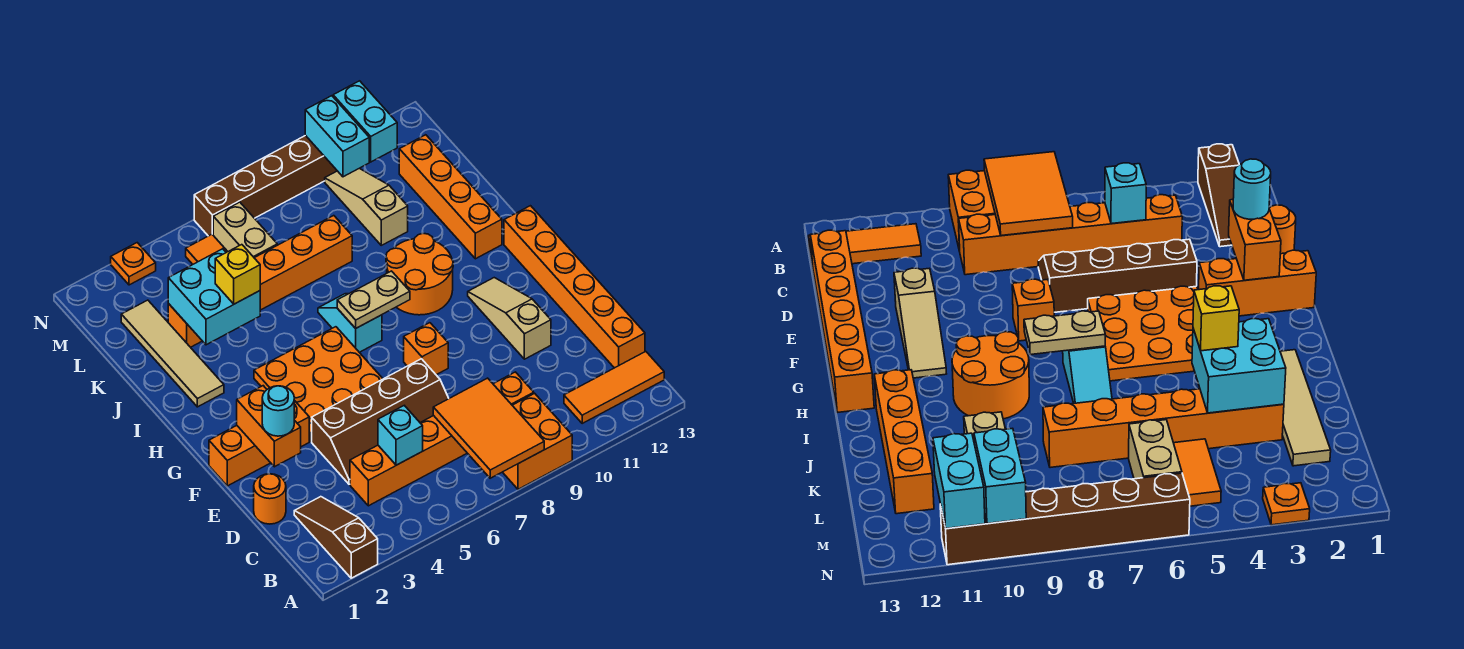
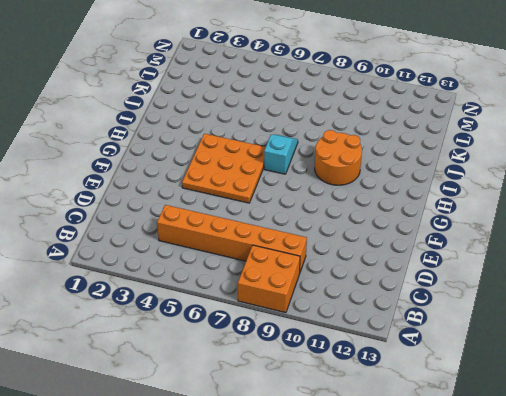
none -> brown 1x3 slope [294,497,378,578]
none -> orange 1x3 tile [564,351,664,423]
none -> orange 1x6 brick [504,206,645,368]
none -> orange 1x1 round brick [254,474,286,524]

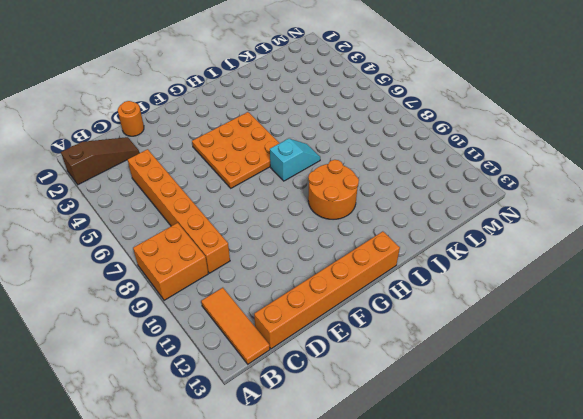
none -> brown 2x4 slope [312,359,449,484]
none -> tan 1x3 slope [468,278,551,359]
none -> orange 1x3 brick [209,400,309,486]
none -> orange 1x1 brick [404,323,448,375]

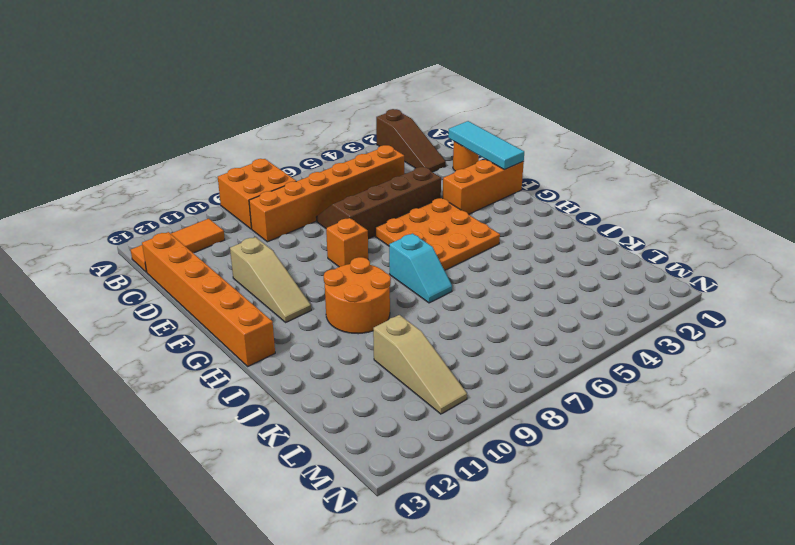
cyan 1x3 tile [448,121,524,170] -> none
none -> tan 1x4 tile [121,300,224,407]
none -> orange 1x4 brick [399,135,502,259]
none -> orange 1x6 brick [168,216,352,347]
none -> orange 1x2 tile [186,234,228,264]

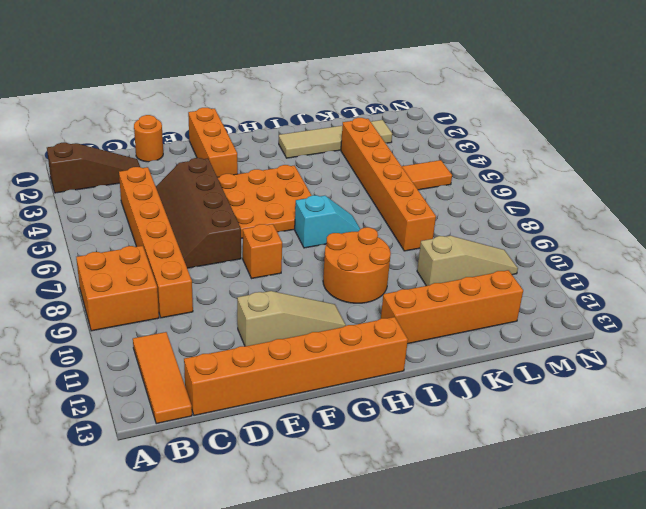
none -> tan 1x2 brick [213,202,277,258]
none -> orange 1x1 plate [111,243,156,285]
none -> brown 1x6 brick [194,135,337,236]
none -> orange 2x3 tile [433,378,544,478]

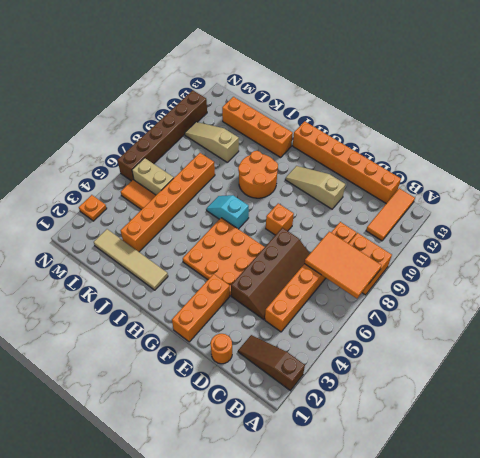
none -> cyan 1x1 brick [378,406,423,465]
none -> orange 1x2 brick [237,386,301,467]
none -> tan 1x2 plate [337,271,410,328]
none -> cyan 2x2 brick [168,249,260,345]

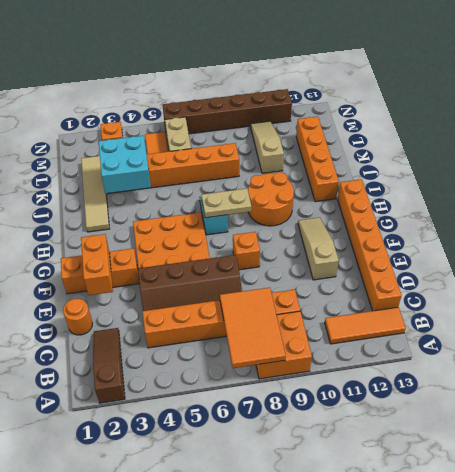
none -> cyan 1x1 brick [378,406,423,465]
none -> cyan 1x2 brick [305,96,369,177]
none -> cyan 1x2 brick [333,81,397,162]
none -> cyan 1x1 round brick [262,386,294,436]

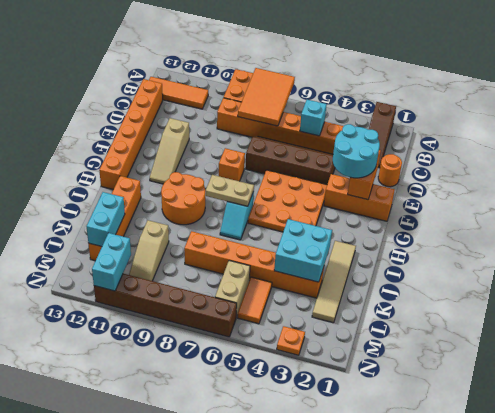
cyan 2x2 round brick [333,124,380,178] -> cyan 1x1 round brick [262,386,294,436]
cyan 1x2 brick [87,192,125,247] -> cyan 1x2 brick moved to [305,96,369,177]
none -> yellow 1x1 brick [215,245,260,304]

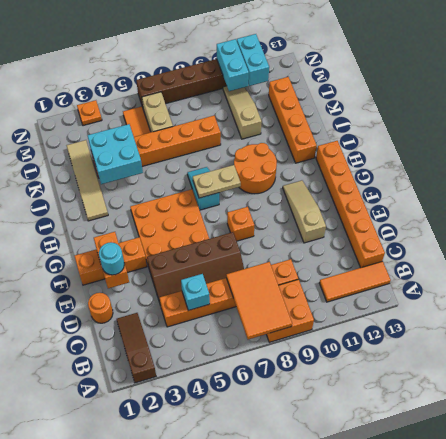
none -> yellow 1x1 brick [215,245,260,304]

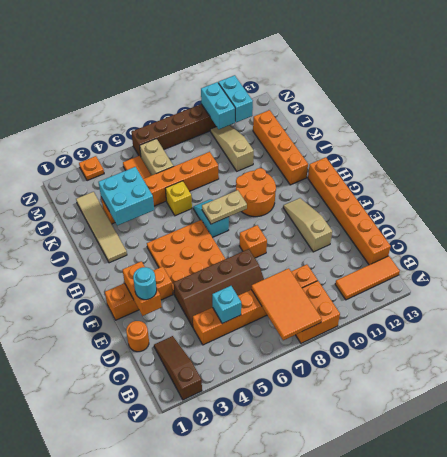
yellow 1x1 brick [165,181,192,216] -> yellow 1x1 brick moved to [215,245,260,304]

